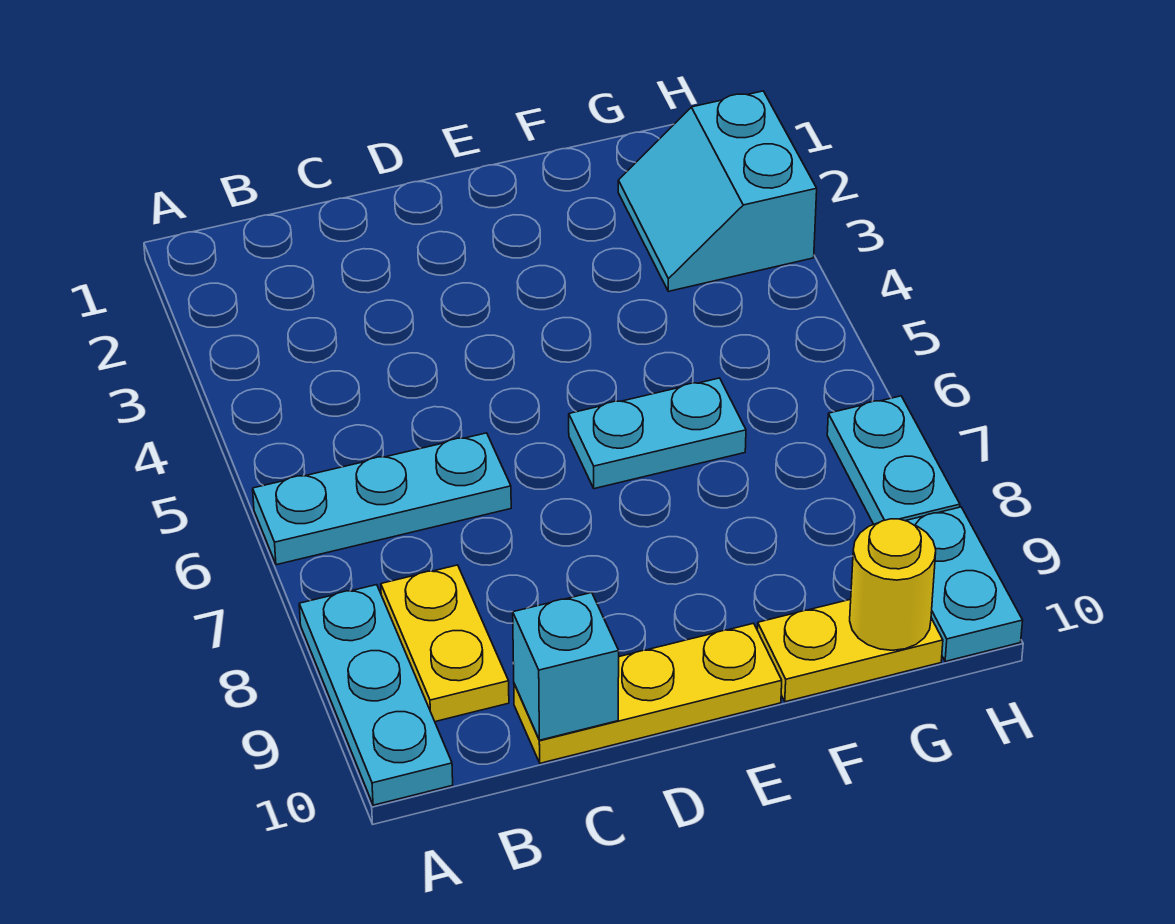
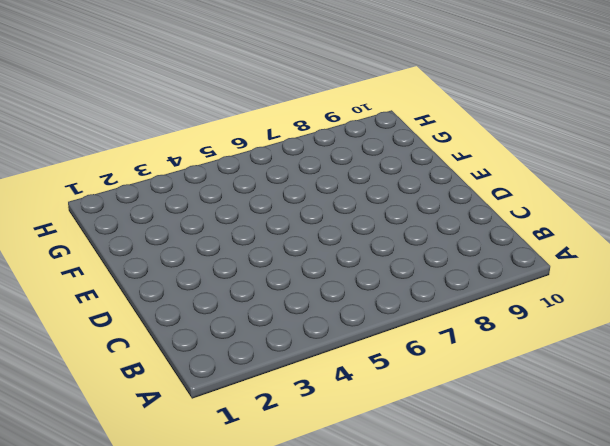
none -> cyan 1x3 plate [253,433,511,565]
none -> cyan 1x3 plate [299,585,453,805]

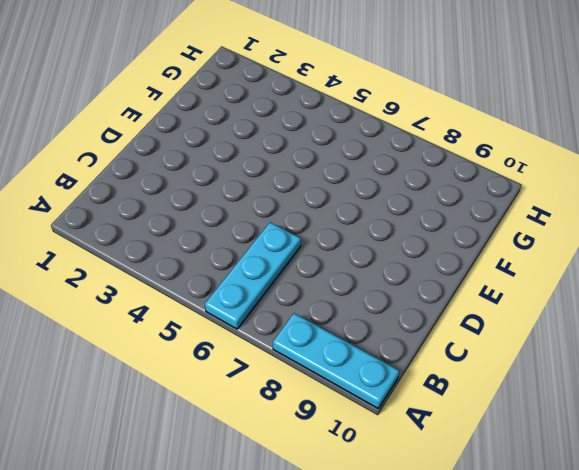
none -> yellow 1x2 plate [381,565,509,722]
none -> yellow 1x3 plate [514,623,782,763]

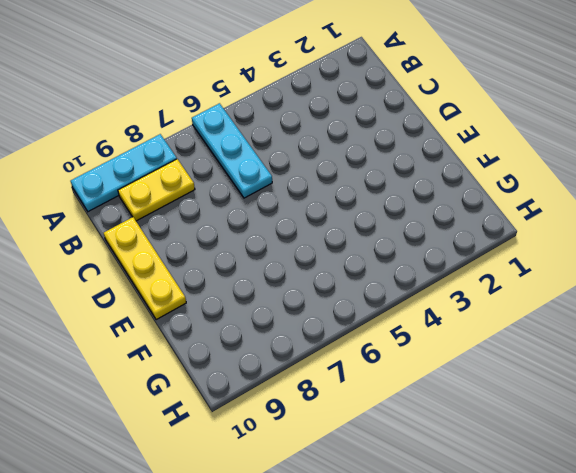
none -> cyan 1x2 plate [569,378,746,489]
none -> yellow 1x2 plate [757,599,943,702]

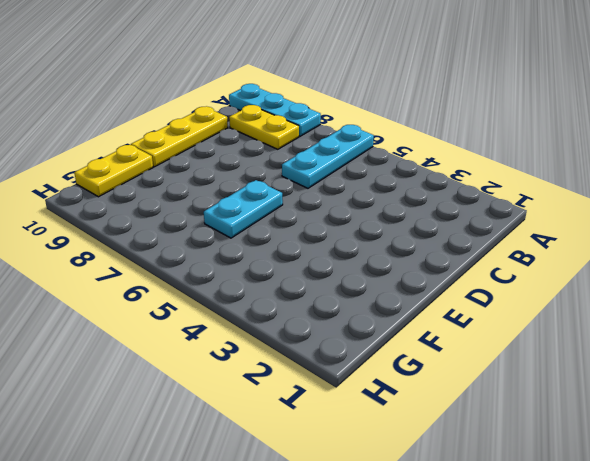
none -> cyan 2x2 slope [618,91,817,291]
none -> cyan 1x2 plate [827,396,960,524]

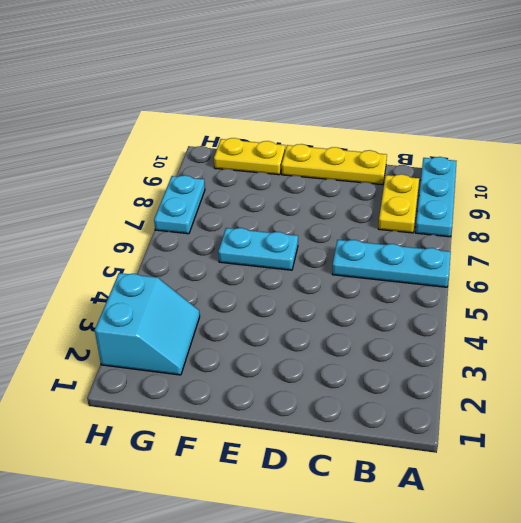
none -> cyan 1x2 plate [906,507,1023,662]
none -> cyan 1x1 brick [513,593,619,740]

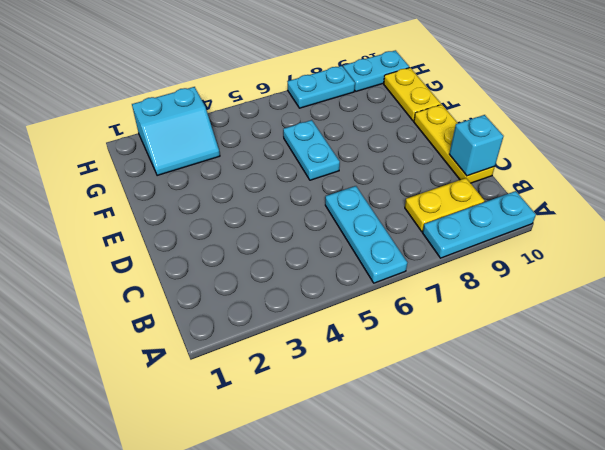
none -> yellow 1x1 round brick [850,519,936,650]

